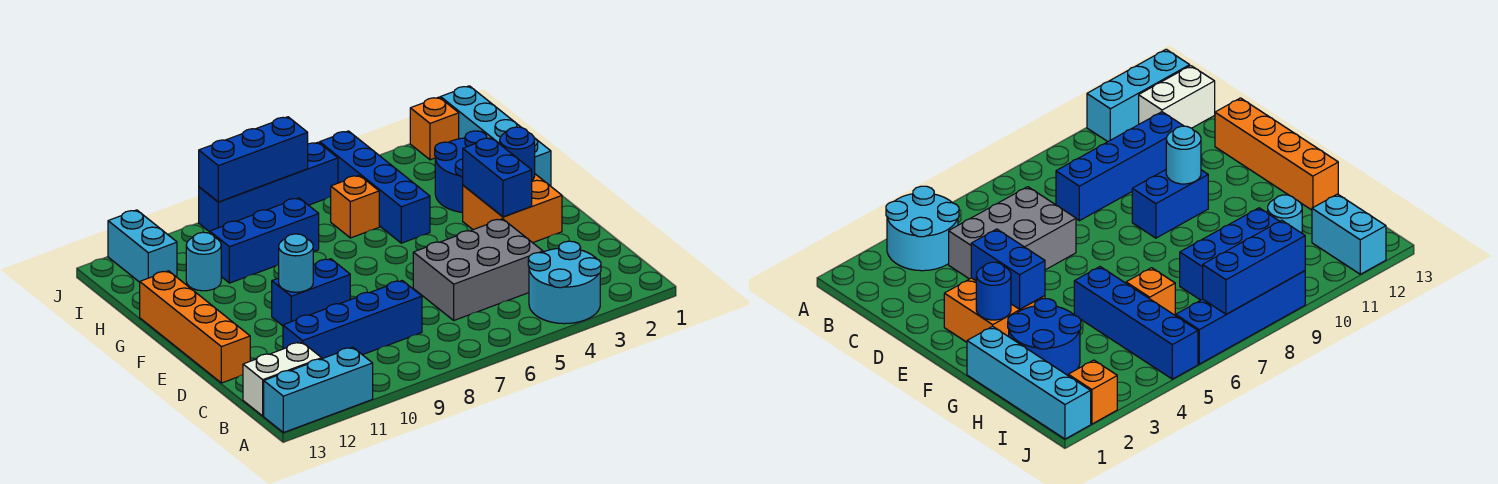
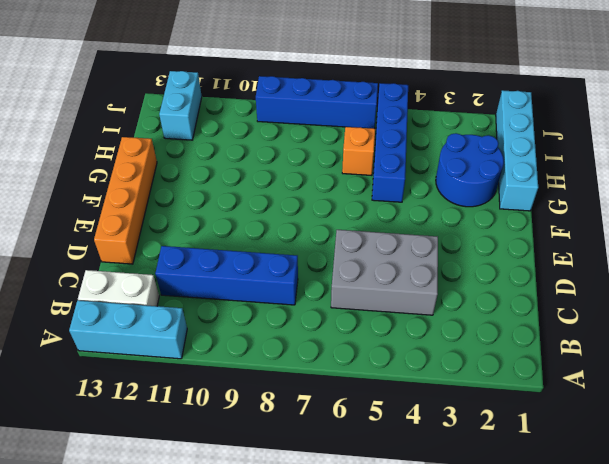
none -> cyan 2x2 round brick [528,241,601,324]
none -> orange 2x2 brick [463,174,562,243]
none -> blue 1x2 brick [272,259,350,326]

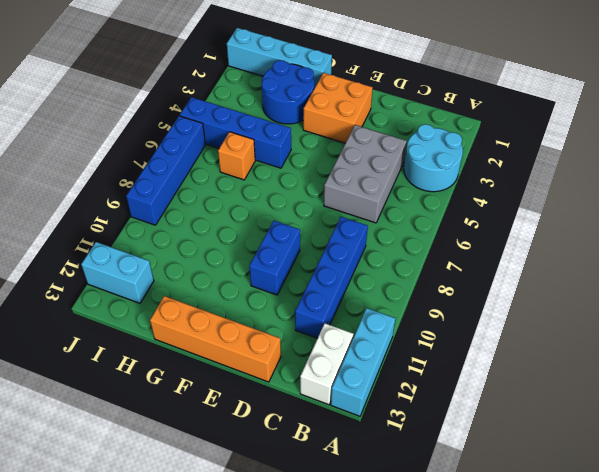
none -> blue 1x3 brick [210,198,319,283]
none -> cyan 1x1 round brick [186,232,221,291]
none -> orange 1x1 brick [410,97,459,160]

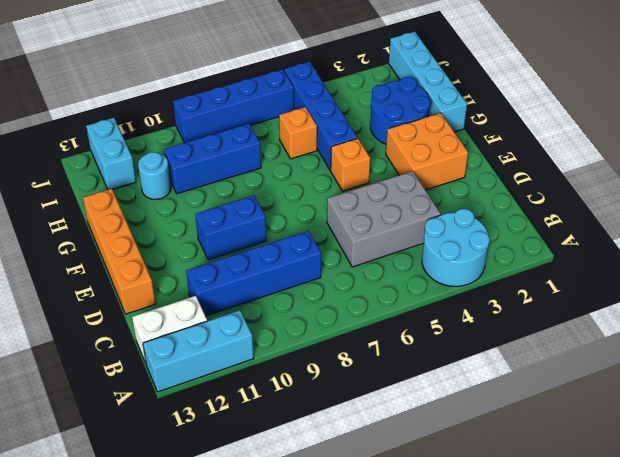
orange 1x1 brick [331,138,370,191] -> orange 1x1 brick moved to [410,97,459,160]
none -> blue 1x2 brick [463,138,532,217]
none -> cyan 1x1 round brick [279,234,313,292]
none -> blue 1x1 round brick [500,127,535,180]

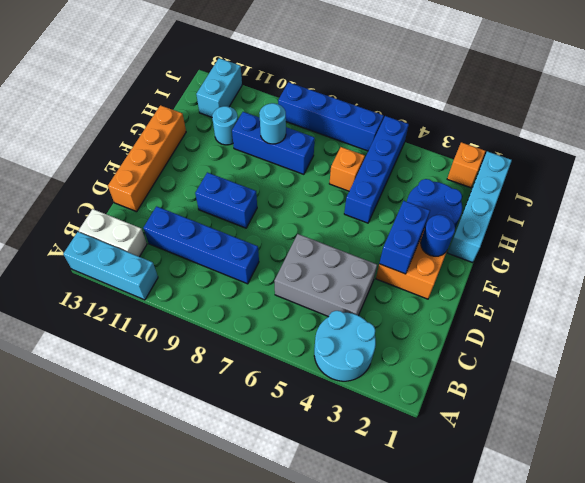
cyan 1x1 round brick [259,103,286,144] -> cyan 1x1 round brick moved to [279,234,313,292]
none -> blue 1x3 brick [199,117,308,202]

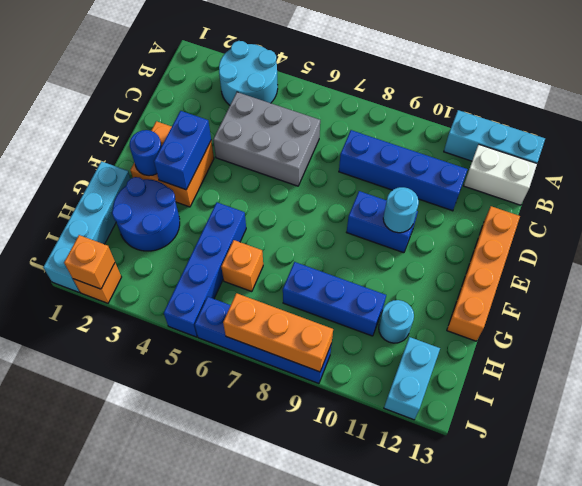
orange 1x1 brick [64,235,115,289] -> none
orange 1x3 brick [223,293,333,372] -> blue 1x3 brick [199,117,308,202]

